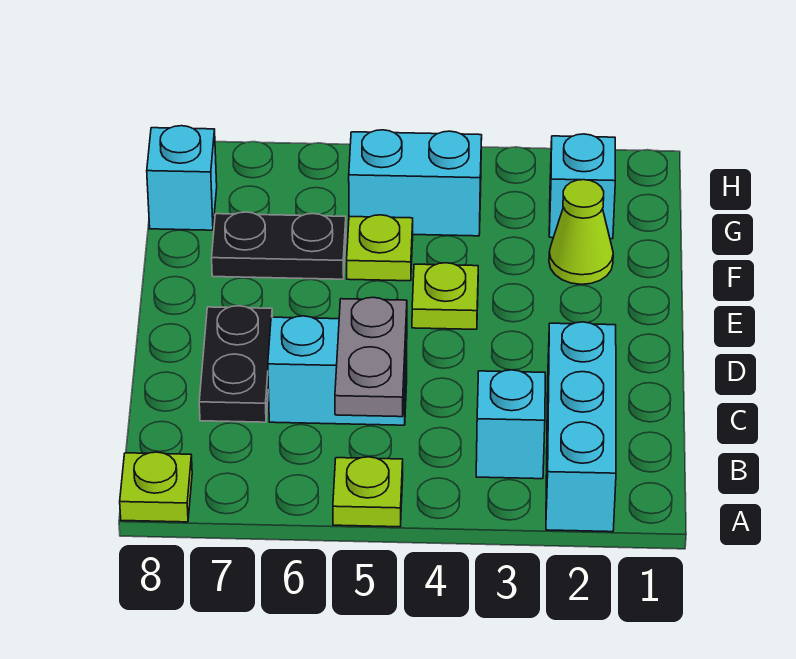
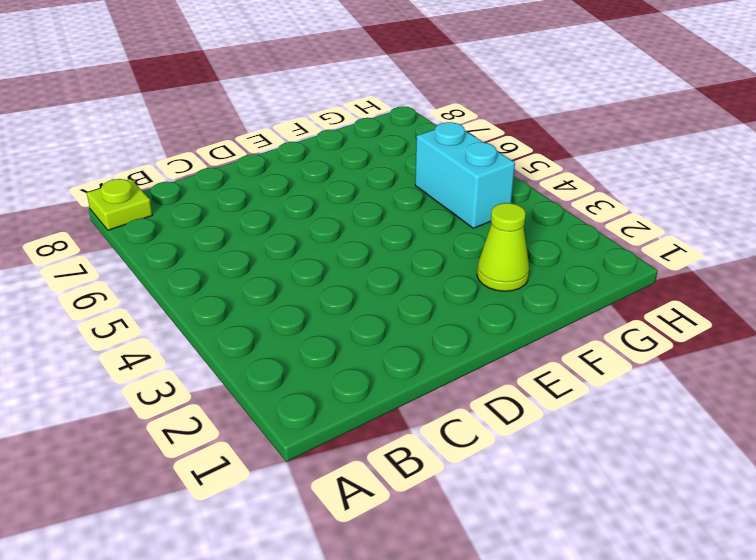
none -> cyan 1x3 brick [546,322,616,532]
none -> lime 1x1 plate [333,457,403,527]
none -> cyan 1x1 brick [476,370,545,479]

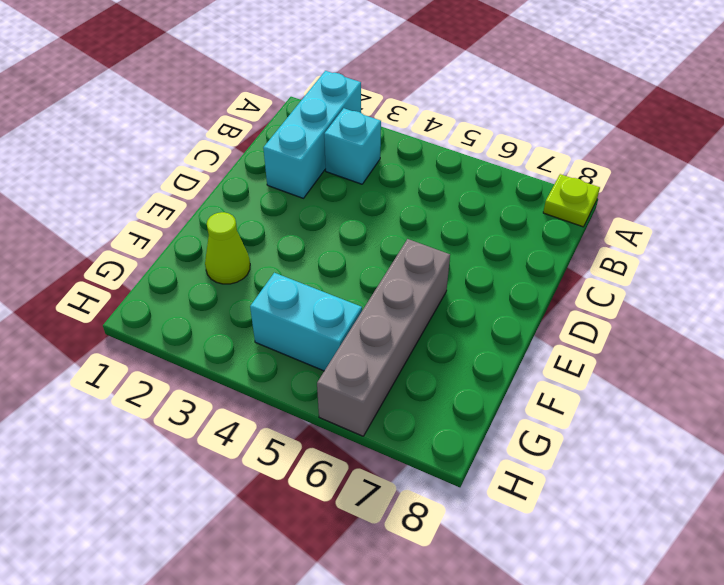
grey 1x4 brick [317,239,450,436] -> black 1x2 plate [212,212,346,279]
none -> lime 1x1 plate [333,457,403,527]
none -> cyan 1x2 brick [268,316,407,425]
none -> black 1x2 plate [199,306,272,422]

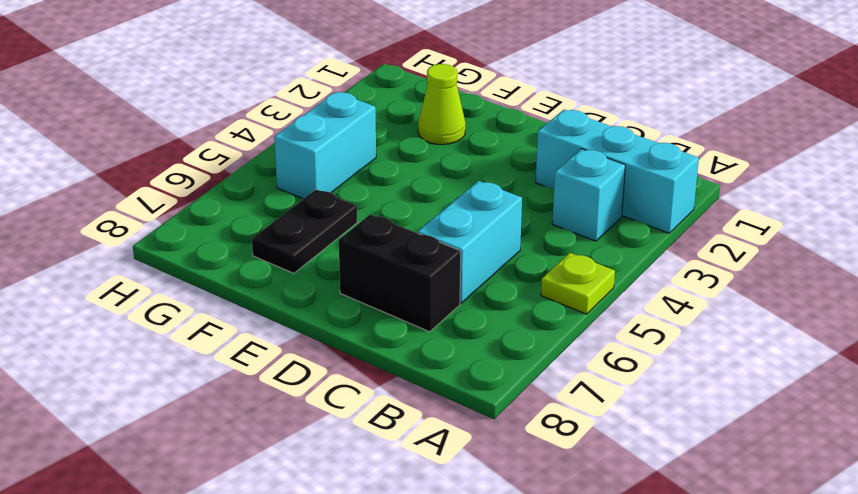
black 1x2 brick [339,214,461,332] -> black 1x2 plate [199,306,272,422]
none -> lime 1x1 plate [120,452,192,522]
none -> lime 1x1 plate [412,263,478,329]
none -> lime 1x1 plate [347,215,413,281]

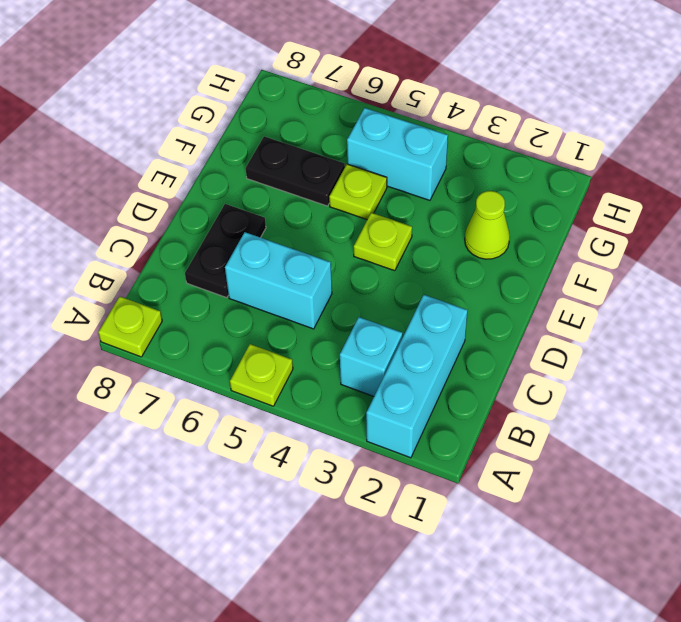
none -> cyan 1x1 brick [549,134,615,239]
none -> cyan 1x1 brick [147,126,217,230]
none -> grey 1x2 plate [335,297,407,417]

